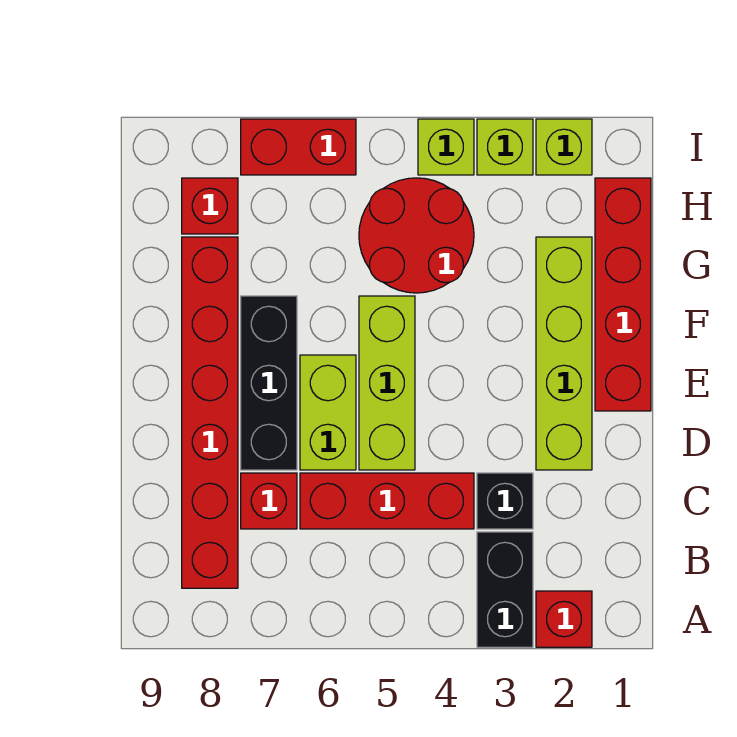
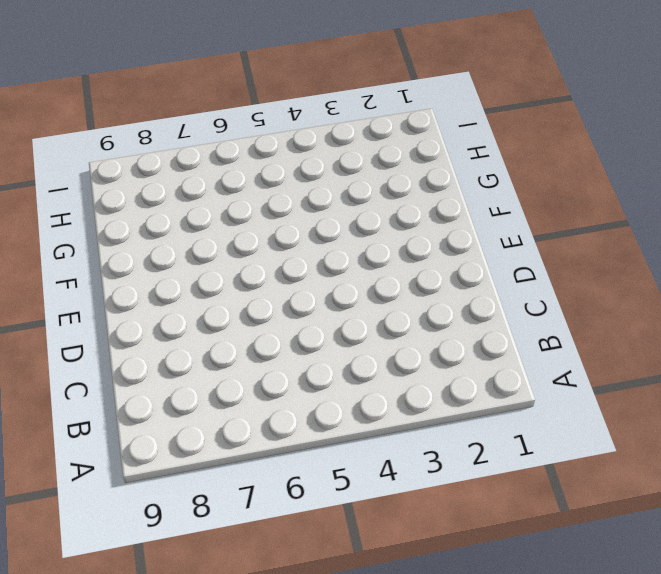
none -> red 1x1 brick [536,591,592,647]
none -> black 1x2 brick [477,532,533,647]
none -> red 1x6 brick [182,237,238,588]

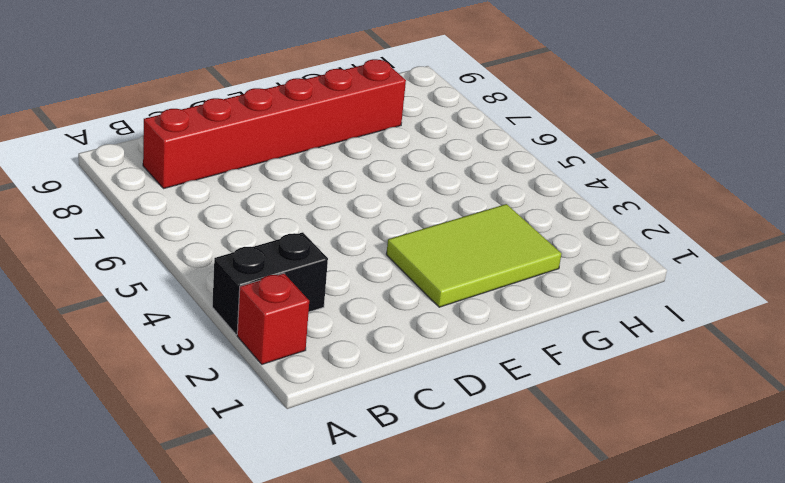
lime 2x3 tile [386,204,562,307] -> lime 1x4 brick [536,237,592,470]
none -> black 1x1 brick [477,473,533,529]
none -> red 1x3 brick [300,473,474,529]
none -> red 1x1 brick [241,473,297,529]

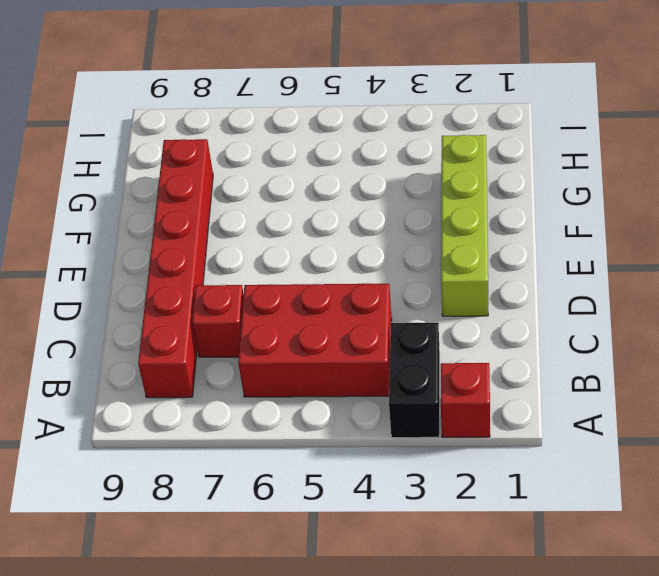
red 2x3 brick [238,284,392,397] -> red 1x3 brick [300,473,474,529]
none -> black 1x1 brick [477,473,533,529]
none -> lime 1x3 brick [359,296,415,470]
none -> lime 1x2 brick [300,355,356,470]

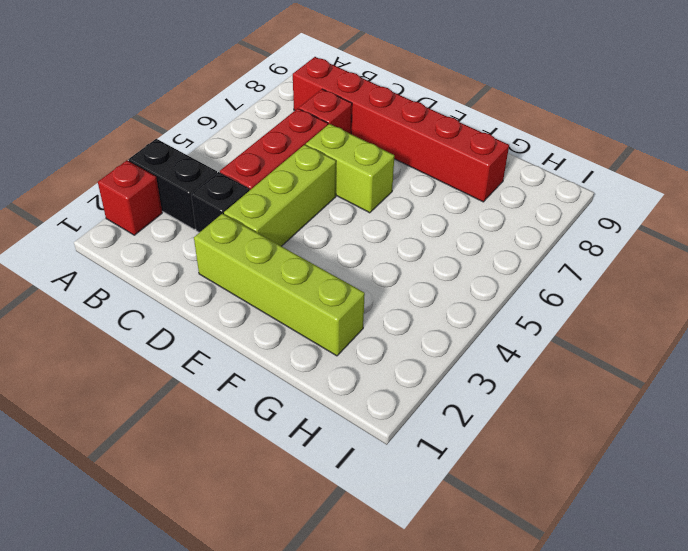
lime 1x3 brick [224,145,336,246] -> lime 1x3 brick turned to [359,296,415,470]
none -> black 1x3 brick [241,296,297,470]
none -> red 1x4 brick [595,178,651,411]
none -> red 2x2 round brick [359,178,474,293]

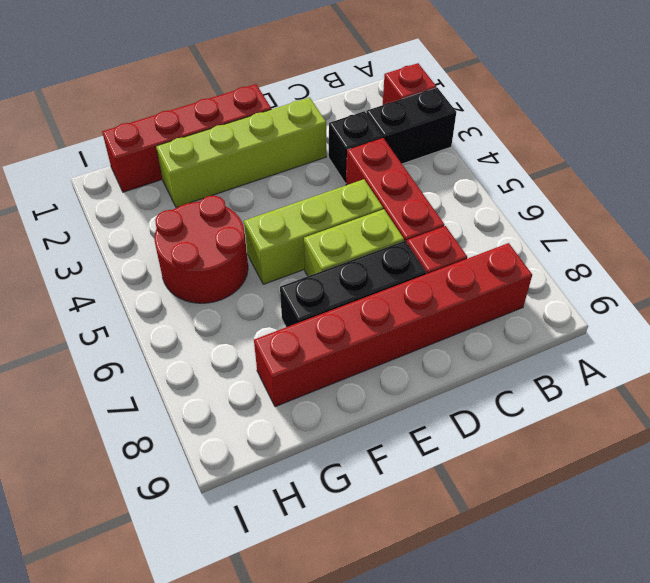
none -> red 1x1 brick [182,178,238,234]
none -> lime 1x1 brick [536,119,592,175]
none -> lime 1x1 brick [477,119,533,175]

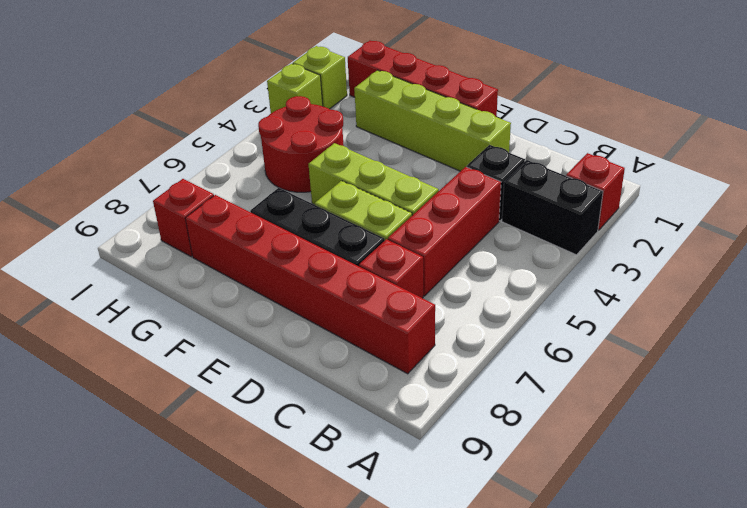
none -> lime 1x1 brick [418,119,474,175]
none -> red 1x2 brick [241,119,356,175]

